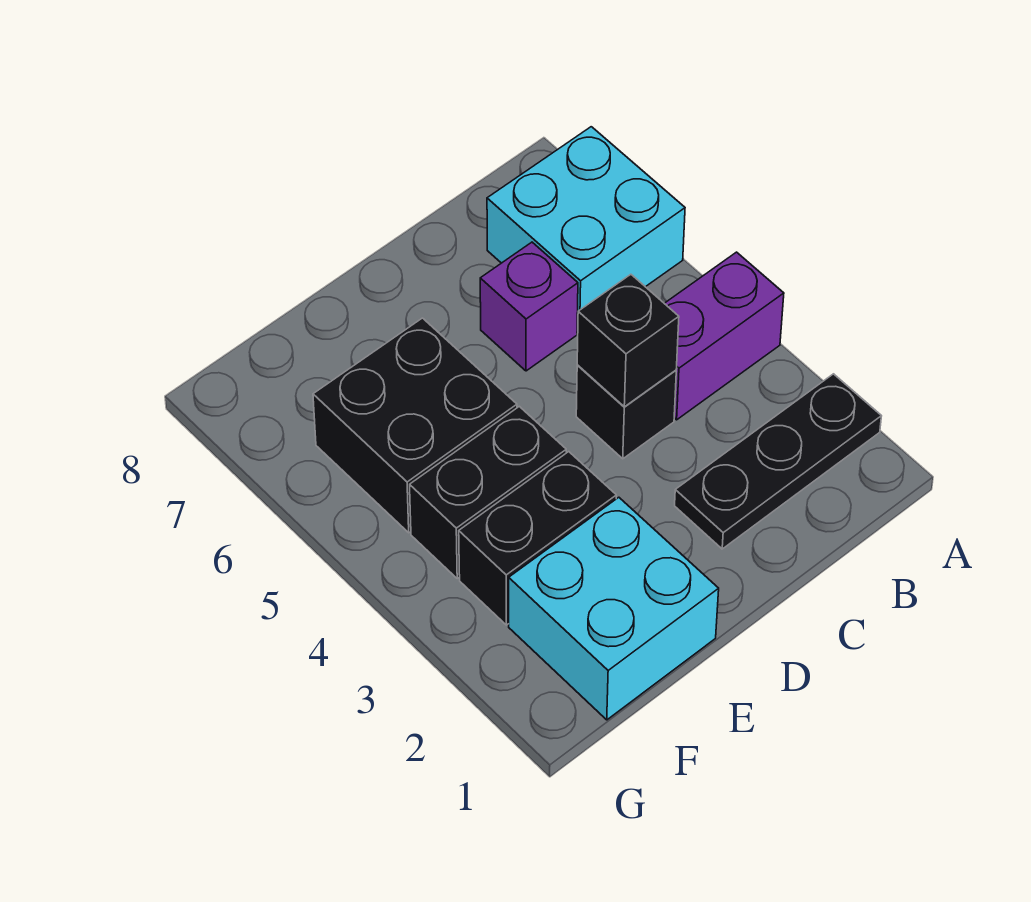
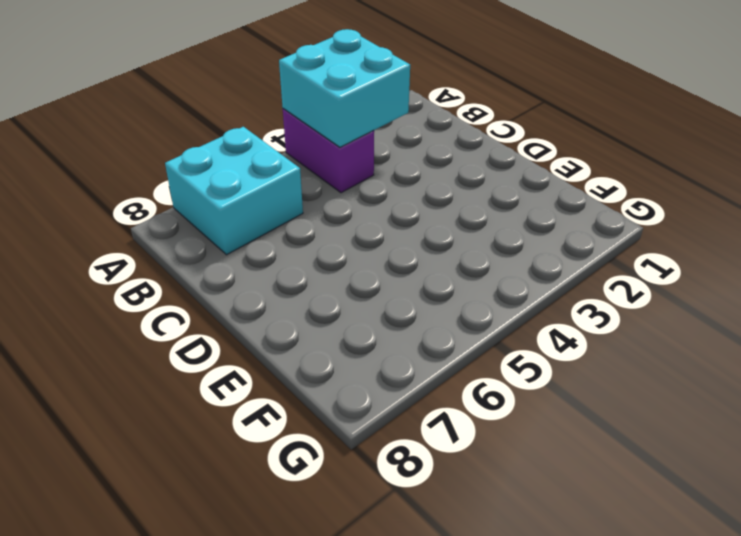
cyan 2x2 brick [279,29,410,147] -> cyan 2x2 brick moved to [509,497,719,720]
none -> black 1x3 plate [675,374,881,549]
none -> black 1x1 brick [576,365,676,459]

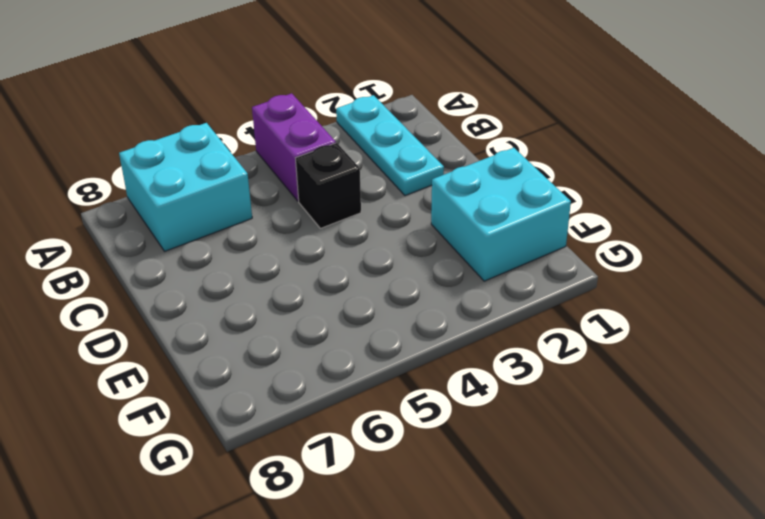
cyan 1x3 plate [336,95,444,196] -> black 1x3 plate [675,374,881,549]
none -> purple 1x1 brick [480,242,578,371]
none -> black 1x2 brick [459,452,616,625]

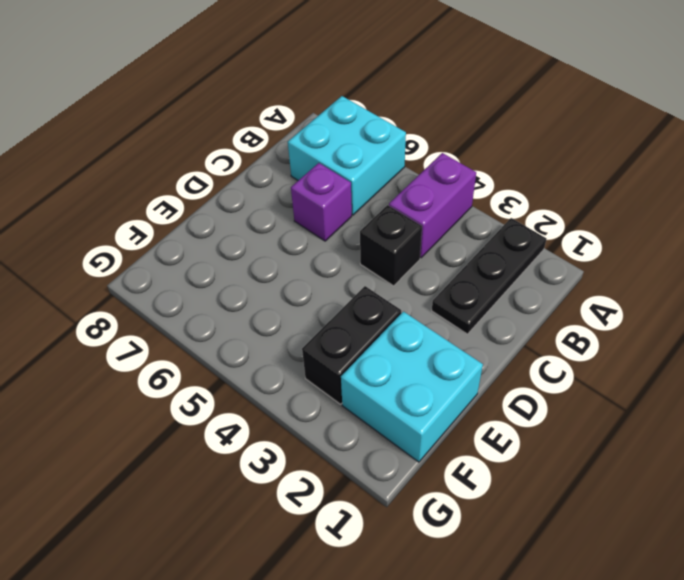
none -> black 1x2 brick [410,406,566,578]
none -> black 2x2 brick [313,318,517,533]

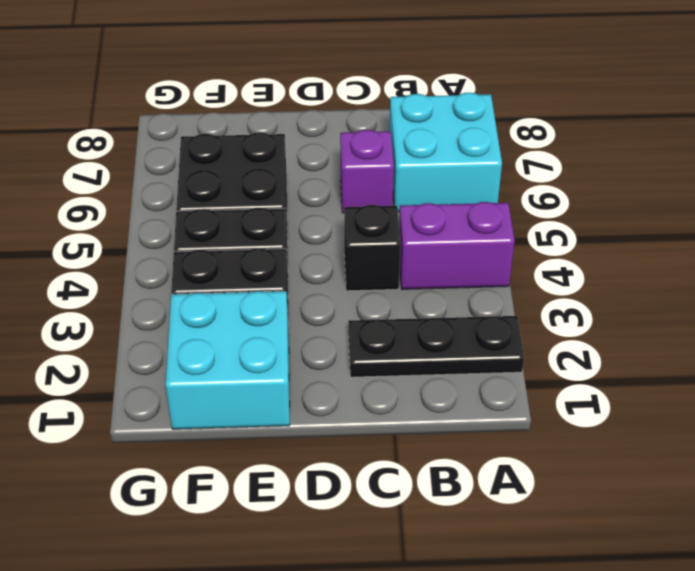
none -> black 1x1 brick [577,274,679,407]

